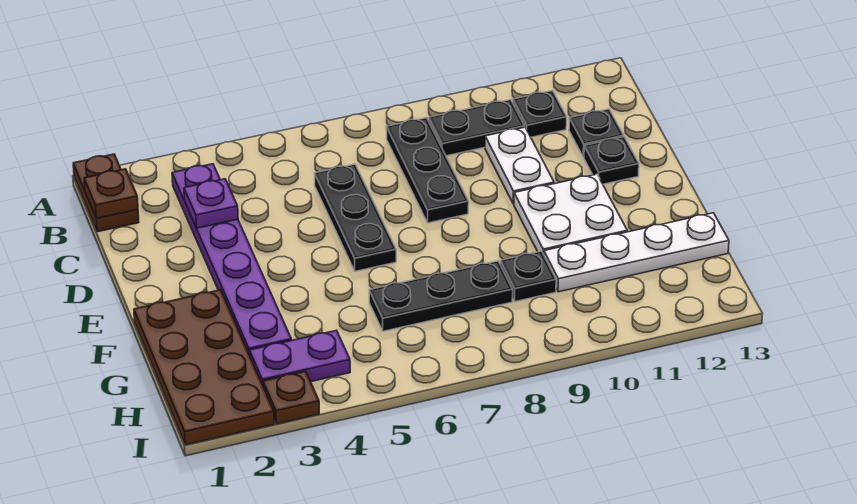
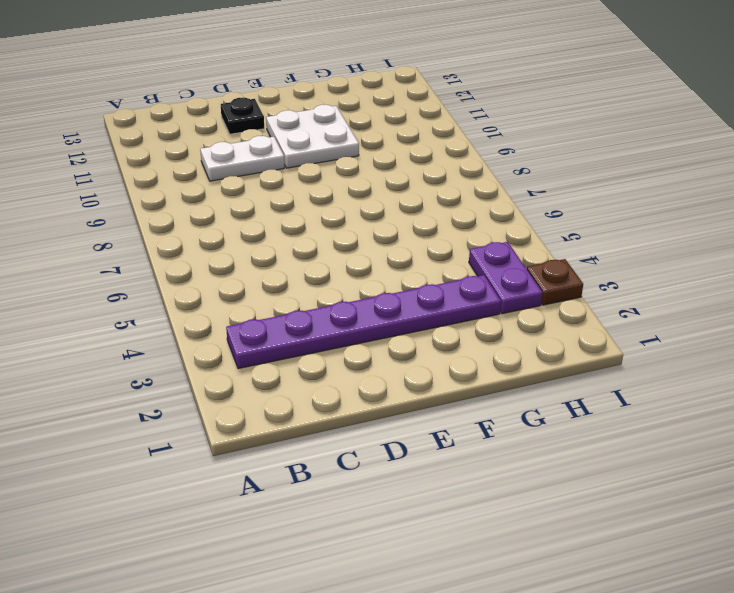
none -> brown 1x2 plate [73,154,139,232]
none -> black 1x3 plate [386,118,469,223]
none -> black 1x2 plate [429,100,525,156]

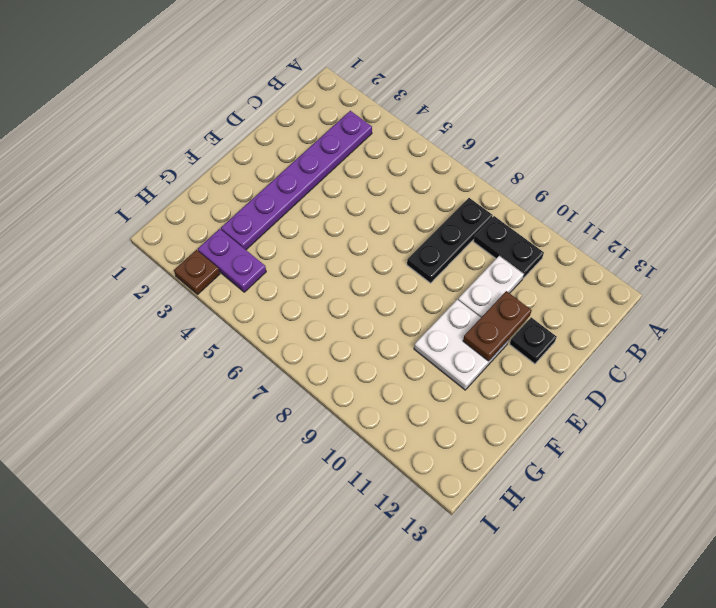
brown 1x2 plate [463,291,532,361] -> brown 1x2 plate moved to [73,154,139,232]
none -> black 1x1 plate [513,91,567,137]
none -> black 1x3 plate [315,164,396,271]
none -> black 1x1 plate [569,109,624,157]

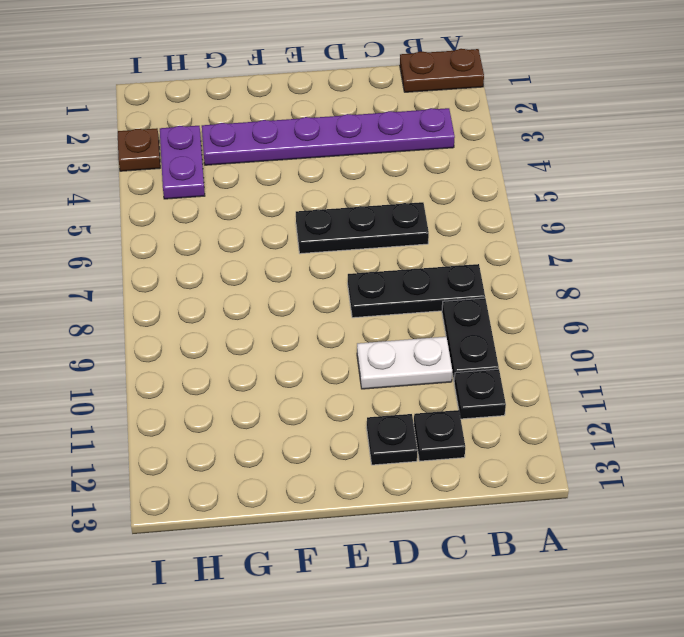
none -> white 2x2 plate [514,174,627,254]
none -> brown 2x4 plate [134,290,274,445]
none -> black 1x3 plate [369,261,513,331]

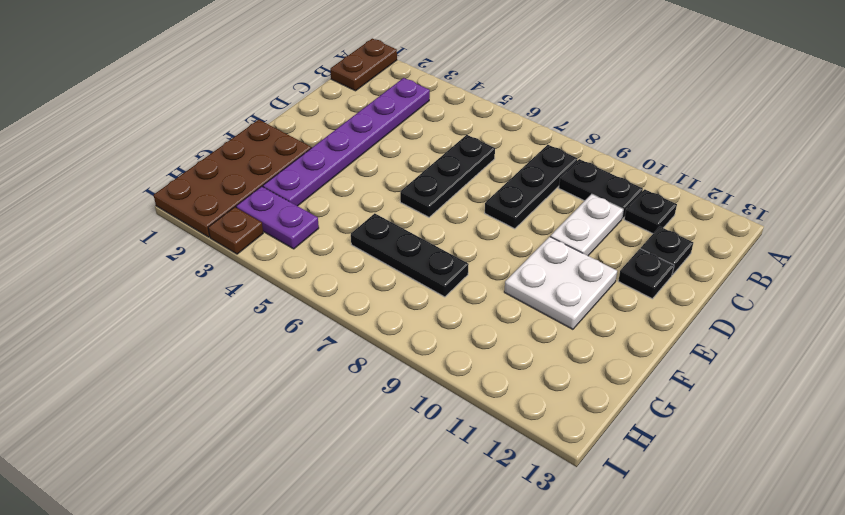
none -> black 1x1 plate [500,251,556,302]
none -> white 1x4 plate [544,213,729,292]
none -> brown 1x1 plate [84,169,138,218]

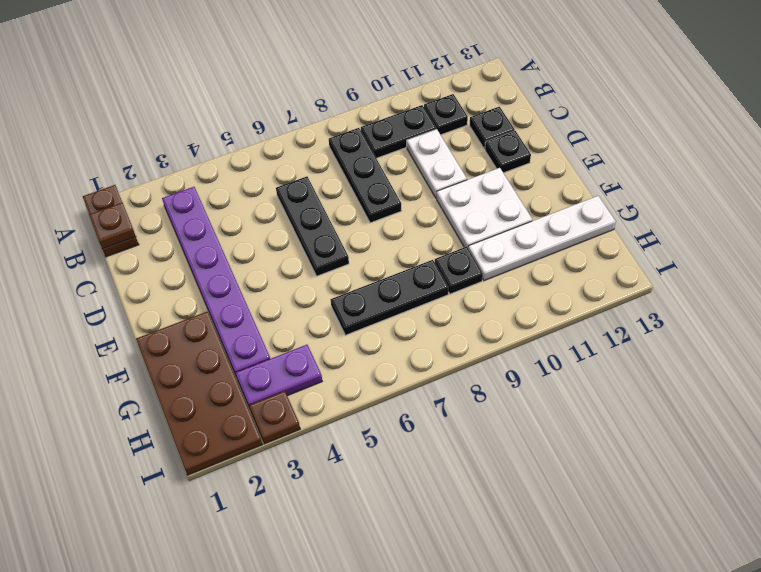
none -> purple 1x1 plate [184,179,238,228]

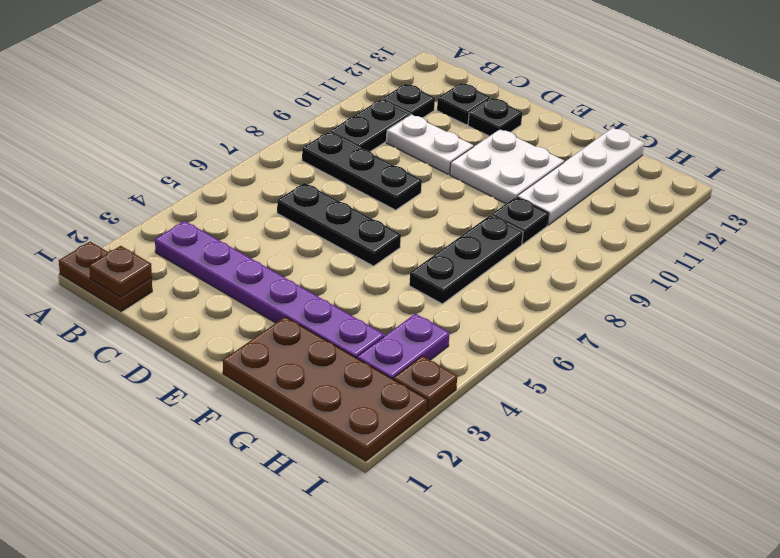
none -> purple 1x1 plate [184,179,238,228]

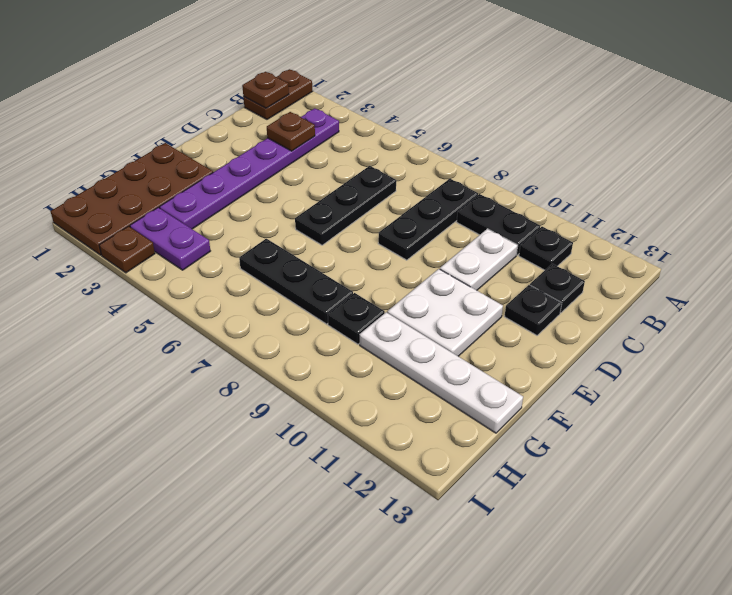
brown 1x1 plate [267,112,315,151] -> purple 1x1 plate [184,179,238,228]

